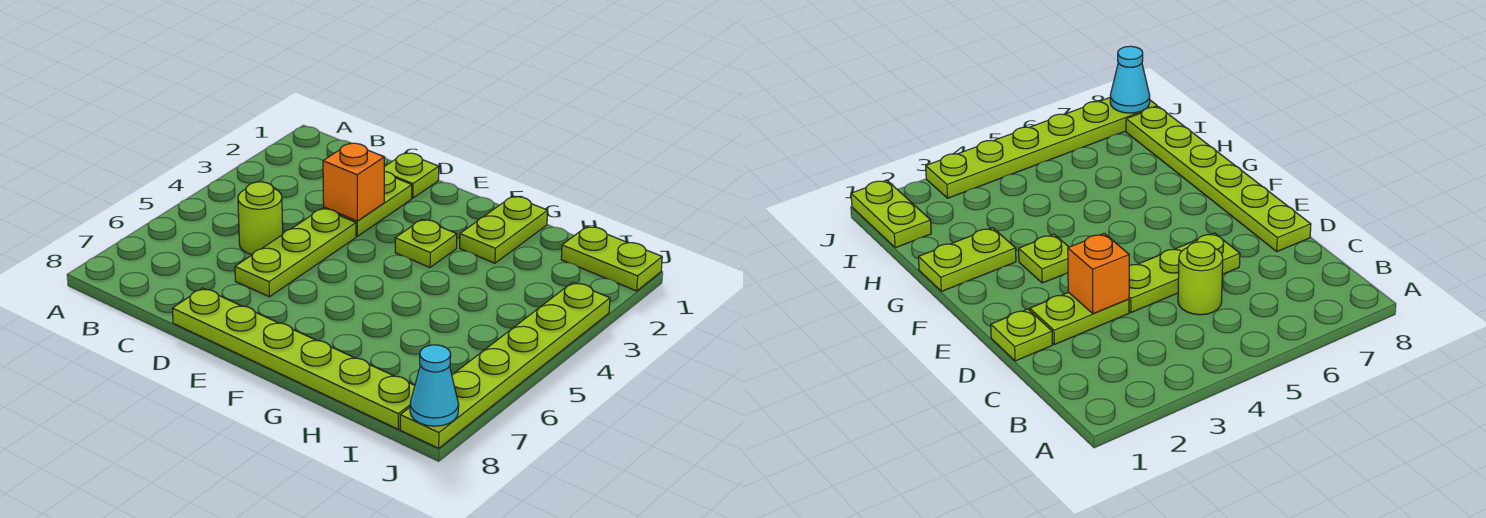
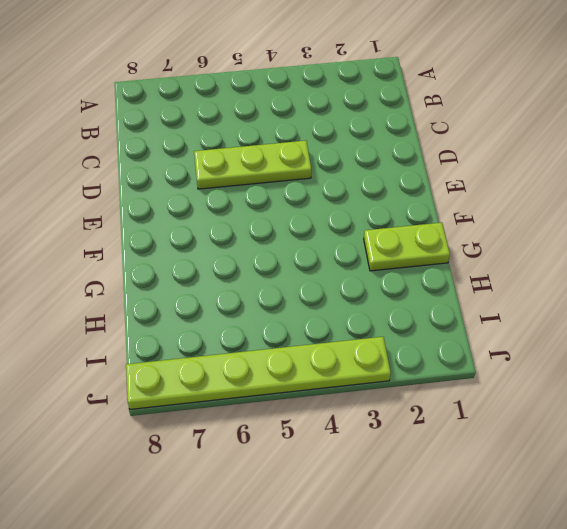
none -> lime 1x1 round brick [238,182,283,255]
none -> lime 1x1 plate [384,153,439,198]

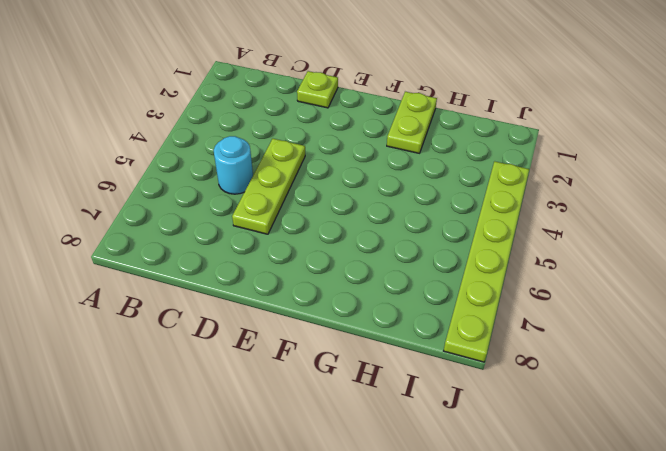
cyan 1x1 round brick [214,136,253,194] -> lime 1x1 round brick [238,182,283,255]
none -> lime 1x2 plate [324,172,412,236]
none -> lime 1x6 plate [172,288,415,429]

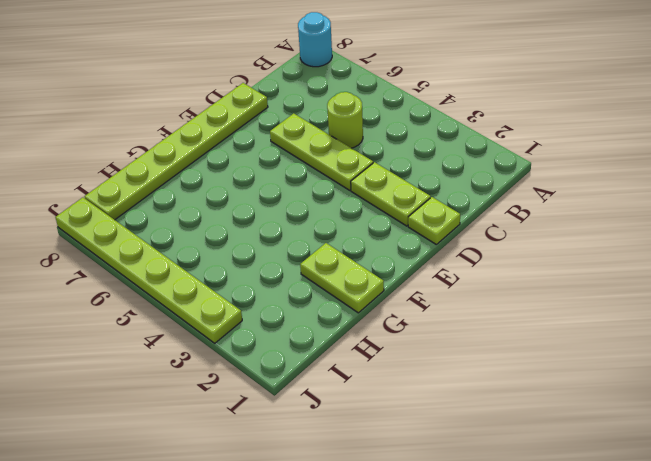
cyan 1x1 round brick [298,12,332,67] -> none
none -> lime 1x1 plate [395,219,457,267]
none -> lime 1x2 plate [561,226,662,291]

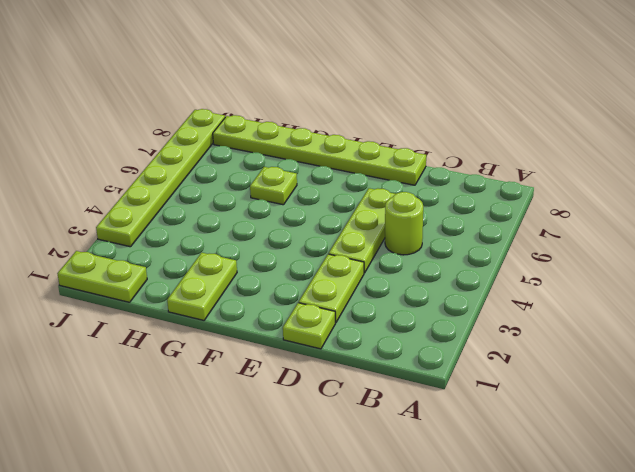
lime 1x1 plate [250,167,297,205] -> lime 1x1 plate moved to [395,219,457,267]
none -> orange 1x1 brick [323,143,384,221]
none -> cyan 1x1 cone [410,345,459,426]

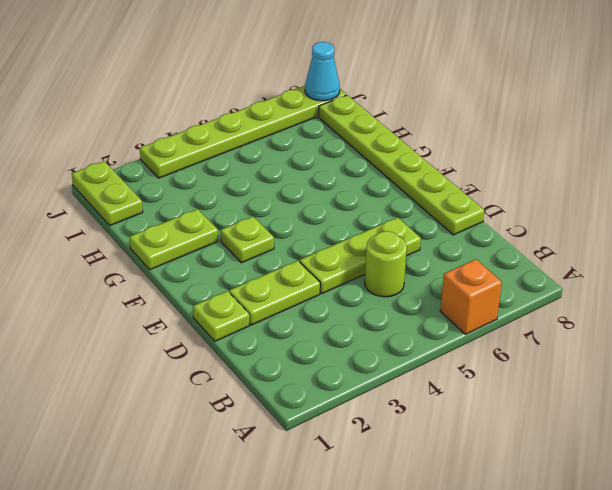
orange 1x1 brick [440,259,502,334] -> orange 1x1 brick moved to [323,143,384,221]

